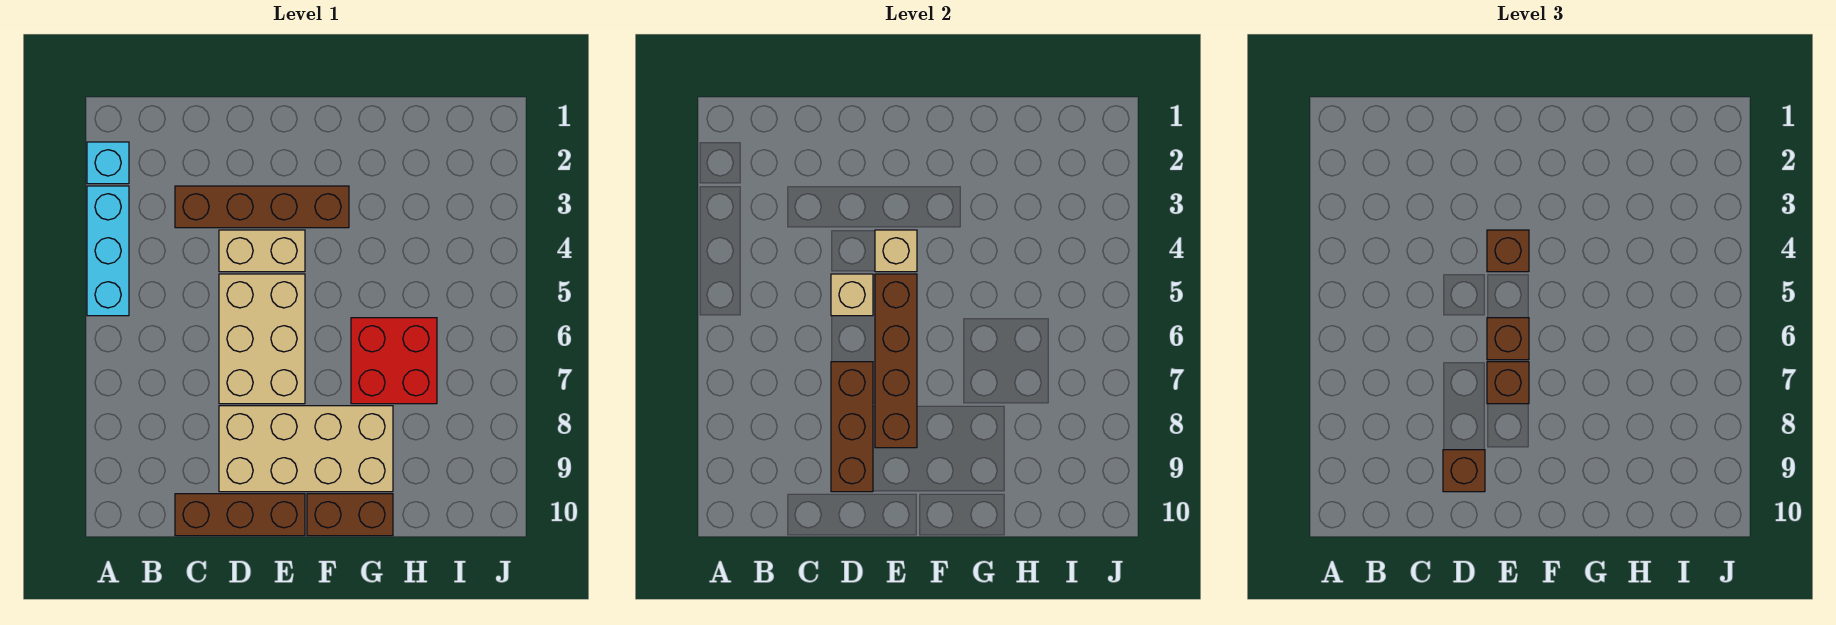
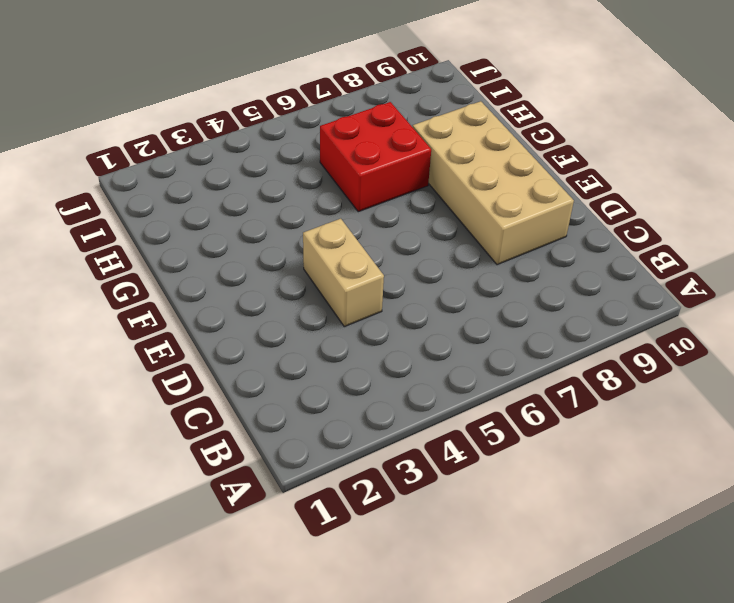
none -> cyan 1x1 brick [87,142,129,184]
none -> cyan 1x3 brick [87,186,129,316]
none -> brown 1x4 brick [175,186,349,228]

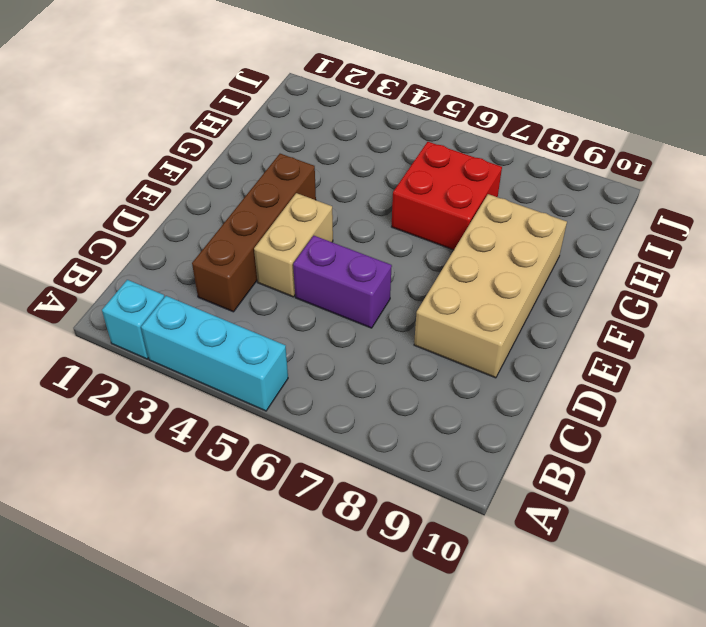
purple 1x2 brick [293,236,392,328] -> tan 2x3 brick [219,274,305,404]
none -> brown 1x3 brick [175,494,305,536]
none -> brown 1x2 brick [307,494,393,536]
none -> tan 1x1 brick [831,274,873,316]

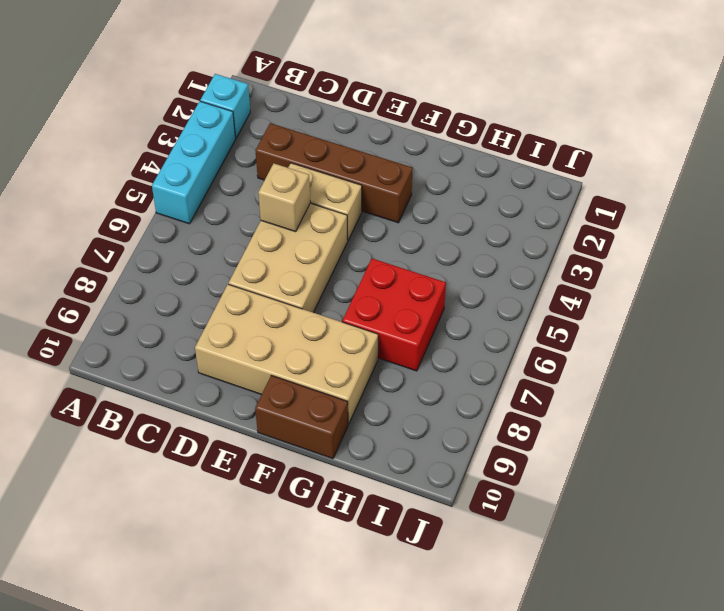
none -> brown 1x3 brick [175,494,305,536]
none -> brown 1x3 brick [831,362,873,492]
none -> tan 1x1 brick [875,230,917,272]

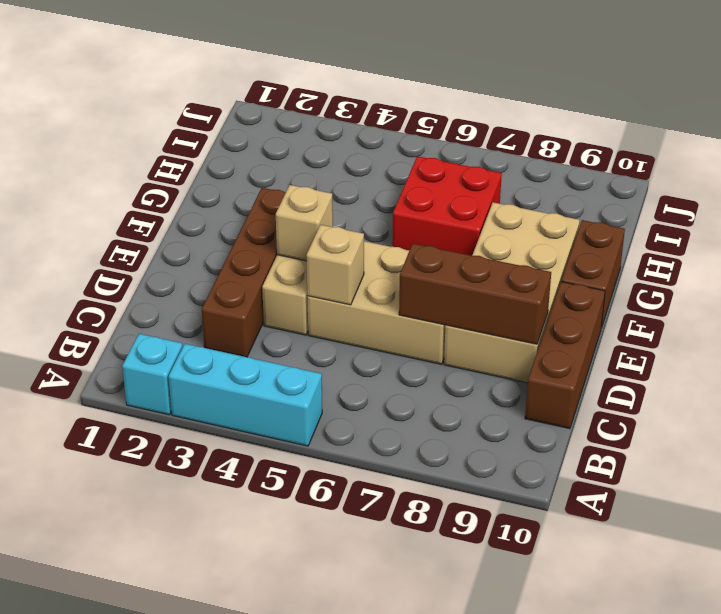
none -> brown 1x4 brick [875,274,917,448]
none -> brown 1x1 brick [1443,450,1485,492]
none -> brown 1x1 brick [1487,230,1529,272]

